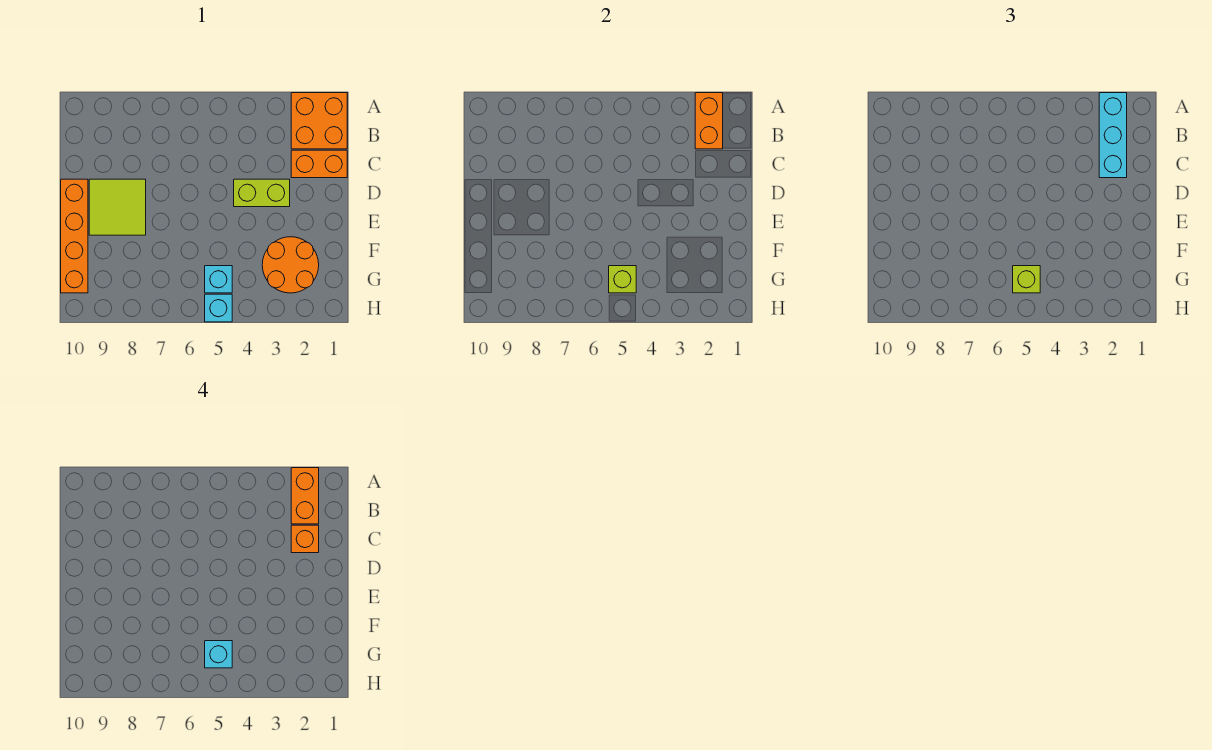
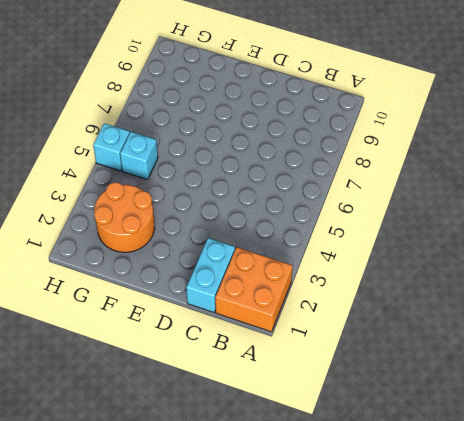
cyan 1x2 brick [186,238,235,312] -> orange 1x2 brick [291,150,347,178]
none -> lime 1x2 brick [234,179,290,207]
none -> lime 2x2 tile [89,179,146,235]
none -> orange 1x4 brick [61,179,88,293]

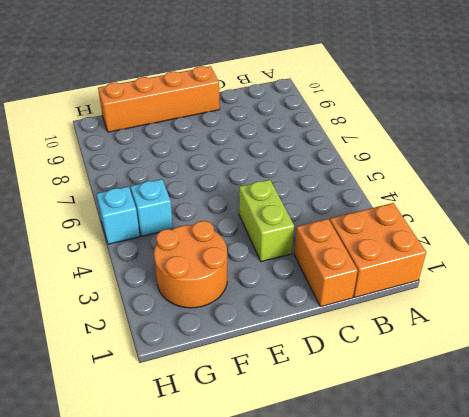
none -> lime 2x2 tile [89,179,146,235]
none -> orange 1x2 brick [695,93,723,149]
none -> lime 1x1 brick [609,266,636,293]

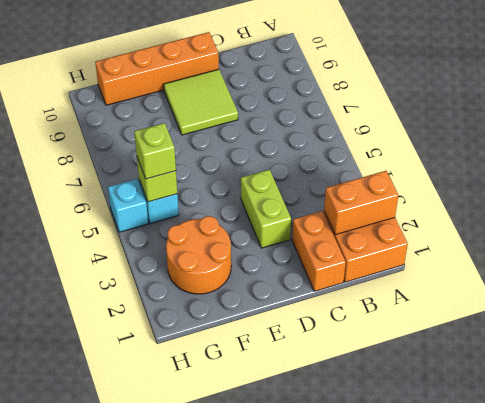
none -> cyan 1x3 brick [1099,93,1127,178]
none -> orange 1x2 brick [291,468,319,524]
none -> orange 1x1 brick [291,525,319,553]

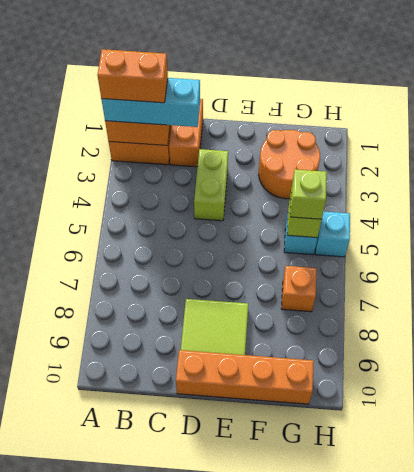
orange 1x1 brick [282,266,317,312] -> orange 1x1 brick moved to [291,525,319,553]
none -> cyan 1x1 brick [205,641,232,668]

